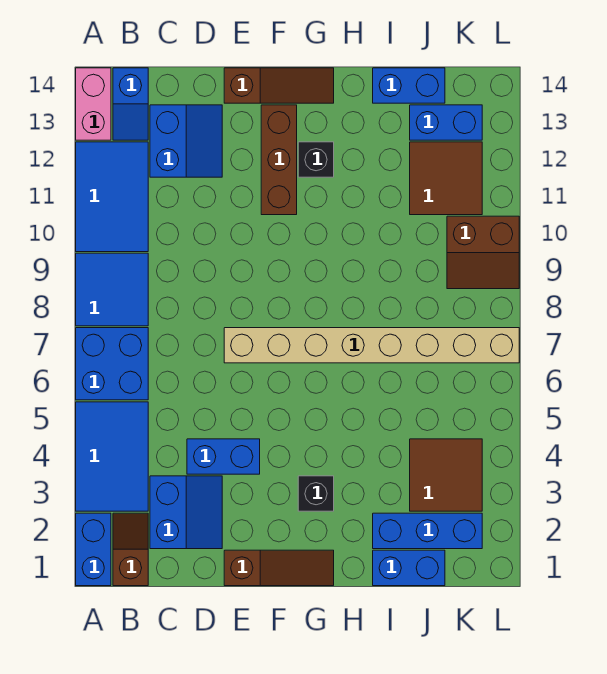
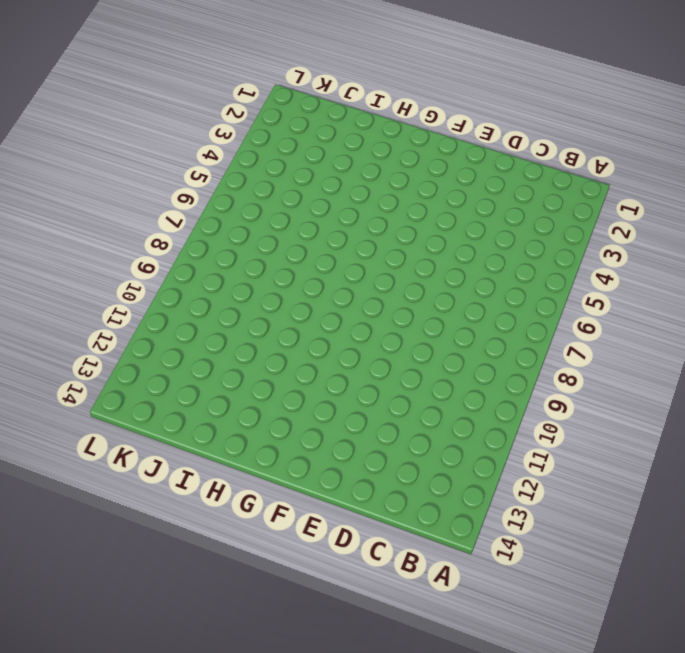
none -> blue 1x2 brick [76,513,111,586]
none -> blue 2x3 tile [76,402,148,511]
none -> blue 2x2 brick [76,328,148,400]

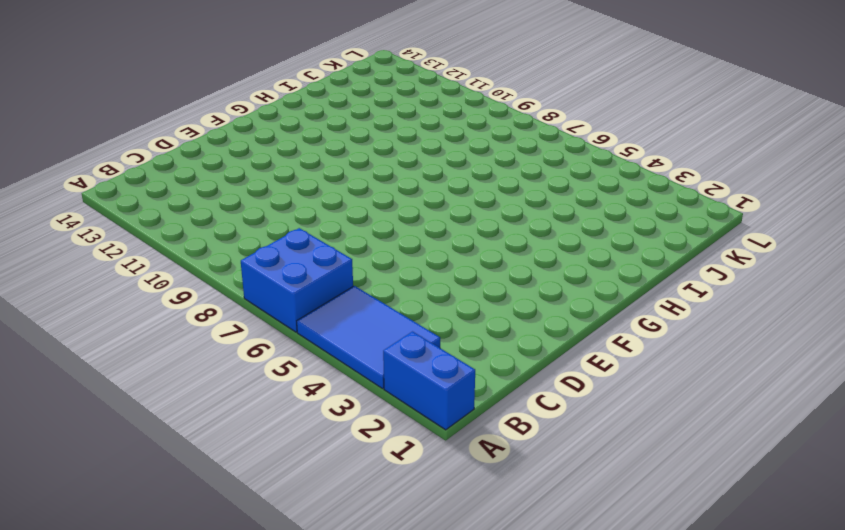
none -> blue 2x2 tile [76,253,148,326]
none -> blue 2x3 tile [76,142,148,252]
none -> pink 1x2 brick [76,68,111,140]

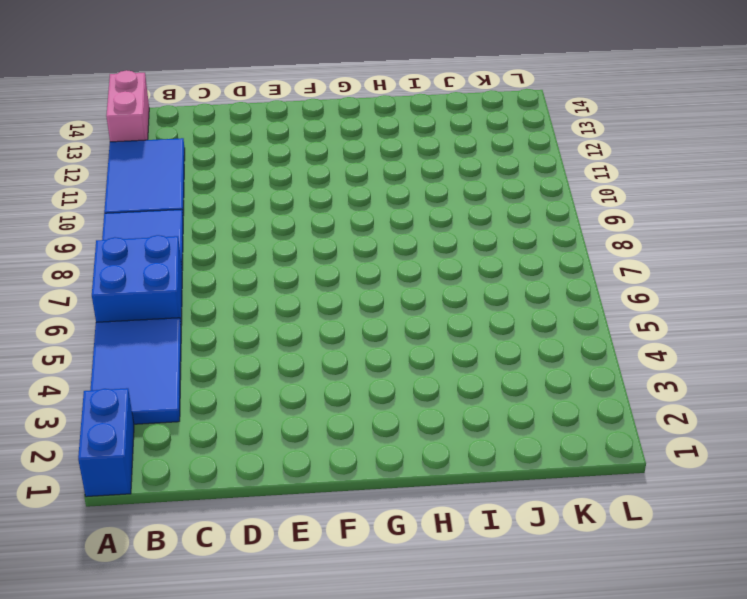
none -> brown 1x2 slope [113,513,148,586]
none -> blue 1x2 slope [113,68,148,140]
none -> blue 2x2 slope [150,476,222,549]

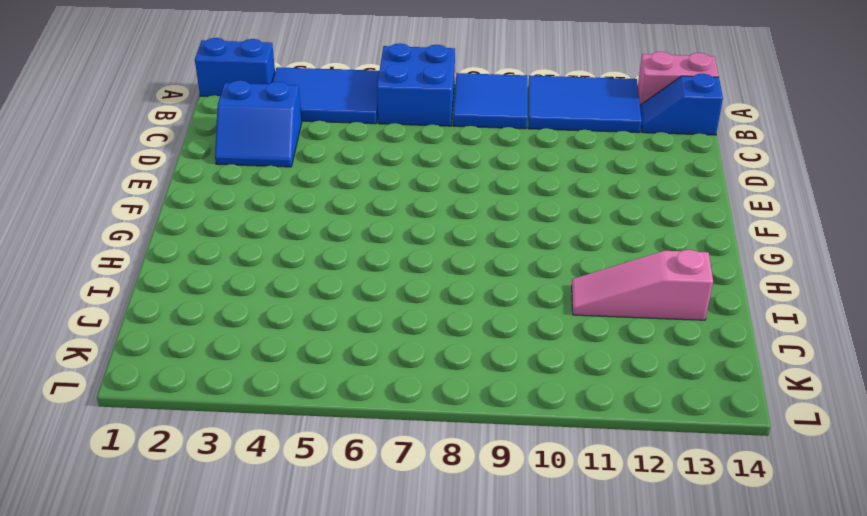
pink 1x3 slope [572,250,713,320] -> none
none -> brown 1x2 slope [113,513,148,586]
none -> blue 2x2 slope [150,105,222,177]
none -> blue 1x2 brick [187,439,260,474]

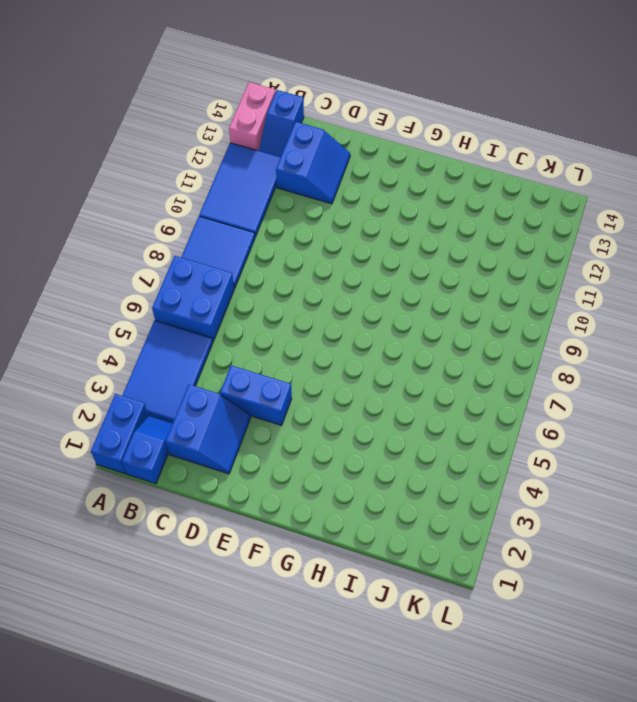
blue 1x2 slope [122,415,173,484] -> brown 1x2 slope [113,513,148,586]
none -> brown 1x3 slope [224,550,334,586]
none -> tan 1x8 brick [224,328,519,363]
none -> brown 1x3 slope [224,68,334,103]

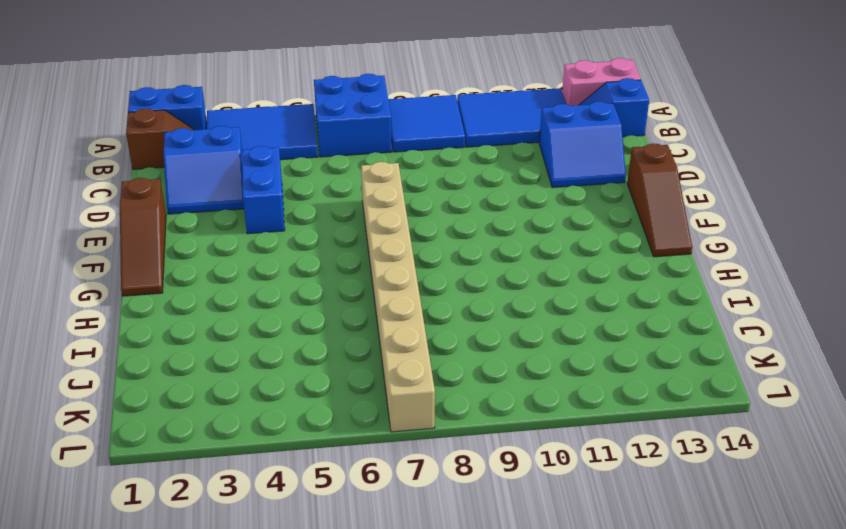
none -> brown 1x3 brick [261,105,297,215]
none -> black 1x1 brick [298,476,334,511]
none -> black 1x1 brick [298,142,334,177]

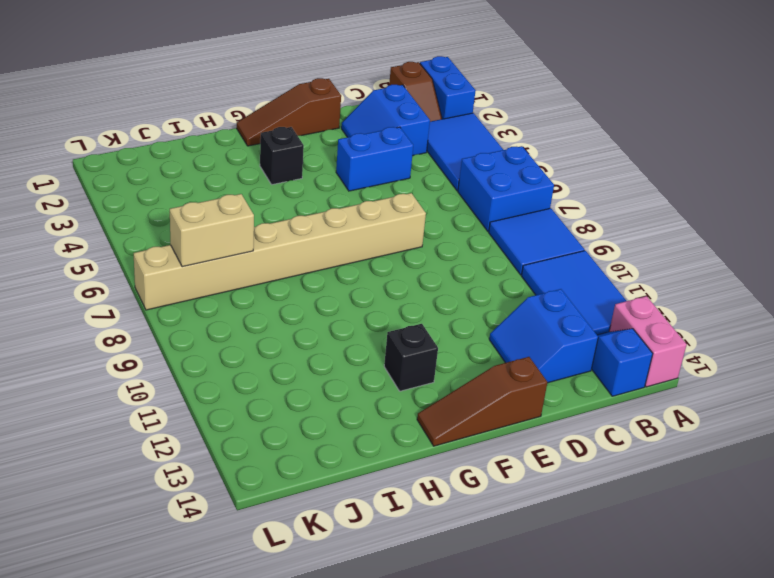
tan 1x2 brick [170,194,254,267] -> none
none -> brown 1x3 brick [261,105,297,215]
none -> blue 1x2 brick [373,550,445,586]
none -> blue 1x3 brick [373,513,482,549]

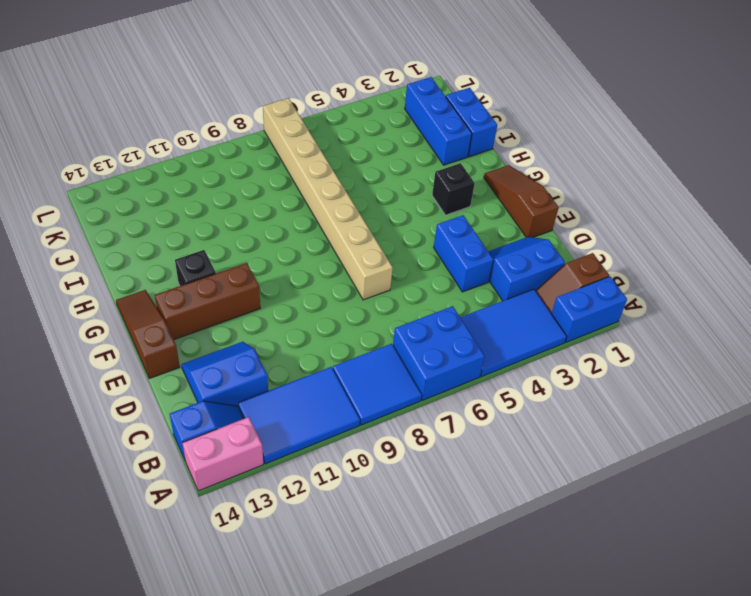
none -> blue 1x2 brick [373,68,445,103]
none -> brown 2x2 tile [410,439,482,511]
none -> brown 2x2 tile [410,142,482,215]

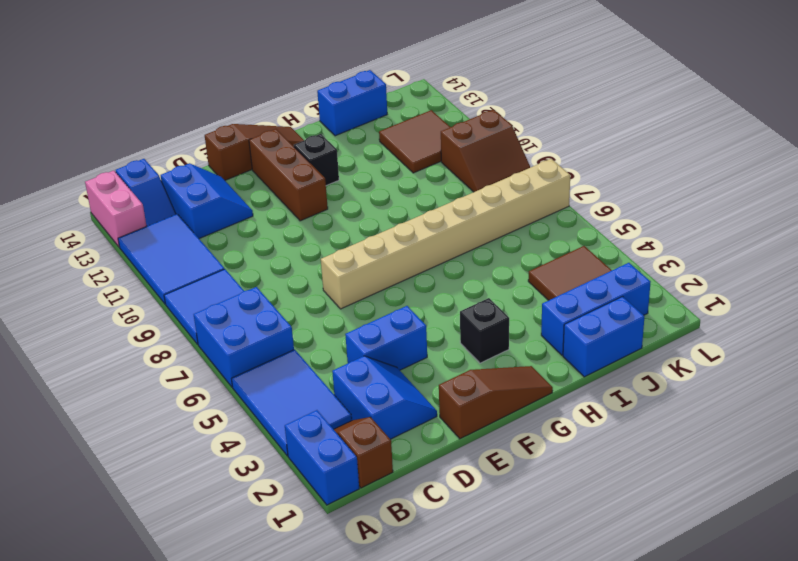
none -> blue 1x2 brick [410,105,482,140]

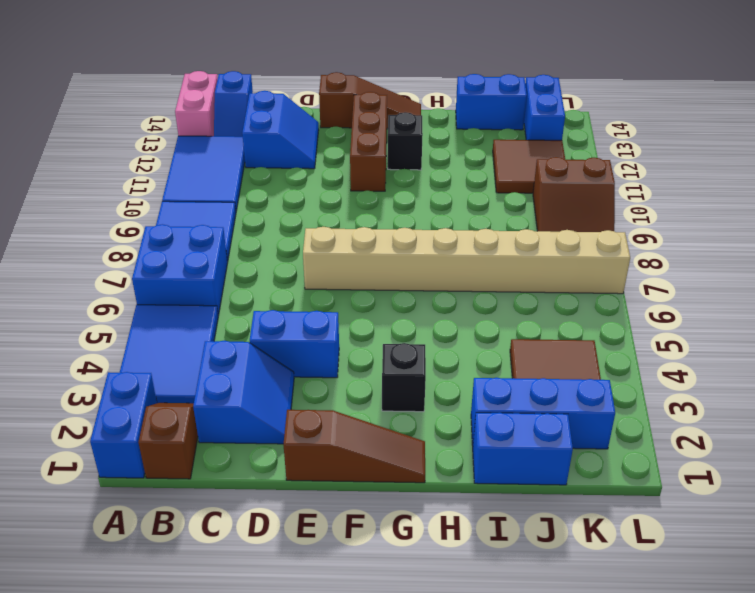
blue 1x2 brick [524,75,565,140] -> blue 1x2 brick turned to [410,105,482,140]

